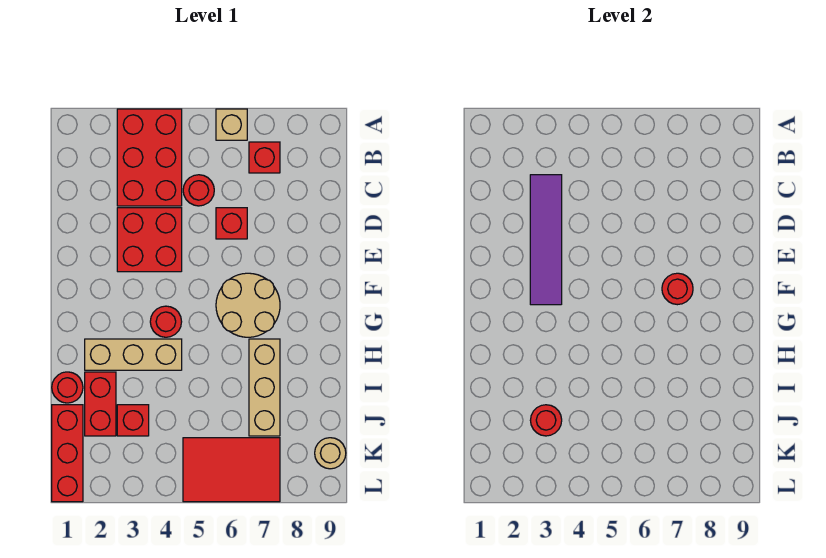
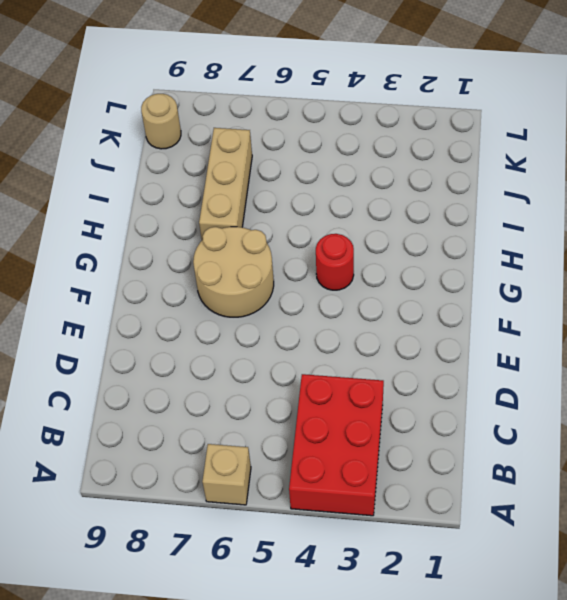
none -> red 1x1 brick [249,142,280,173]
none -> red 1x1 round brick [183,175,214,206]
none -> red 2x2 brick [117,208,182,272]

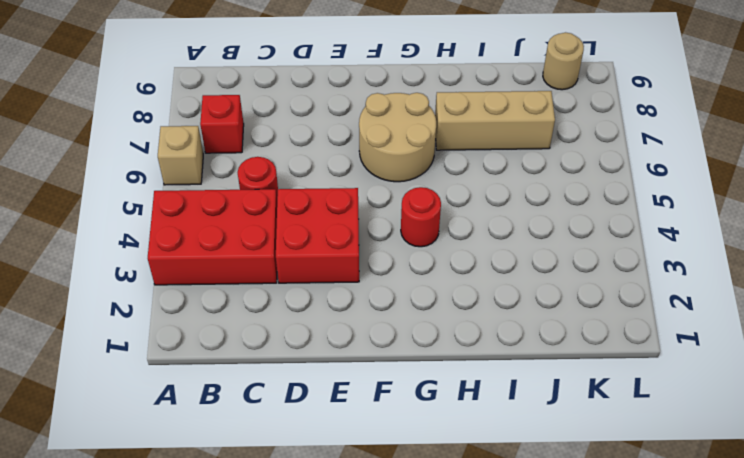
none -> red 1x1 brick [216,208,247,239]
none -> tan 1x3 brick [85,339,182,370]
none -> red 1x1 round brick [52,372,83,403]

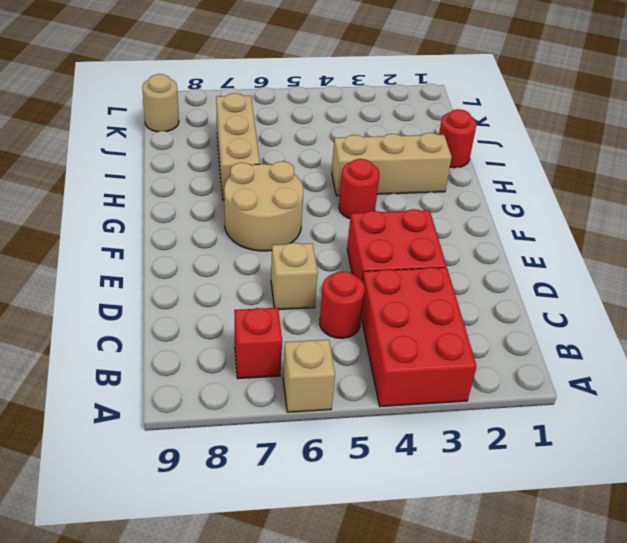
tan 1x1 brick [271,243,318,310] -> red 1x1 brick [216,208,247,239]
none -> red 1x2 brick [85,372,116,436]
none -> red 1x3 brick [52,405,83,502]
none -> red 1x1 brick [117,405,149,436]

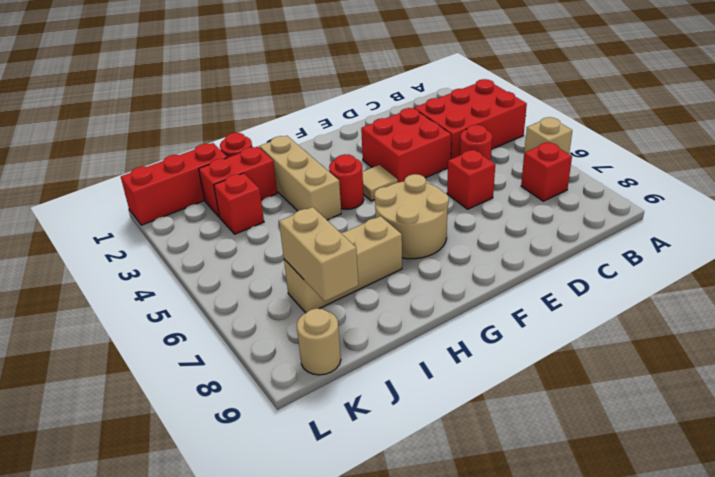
tan 1x1 tile [362,165,398,201] -> none
tan 1x2 brick [279,207,358,301] -> none
none -> red 2x3 tile [183,438,280,502]
none -> purple 1x4 tile [530,175,562,305]
none -> red 1x1 round brick [662,273,693,305]

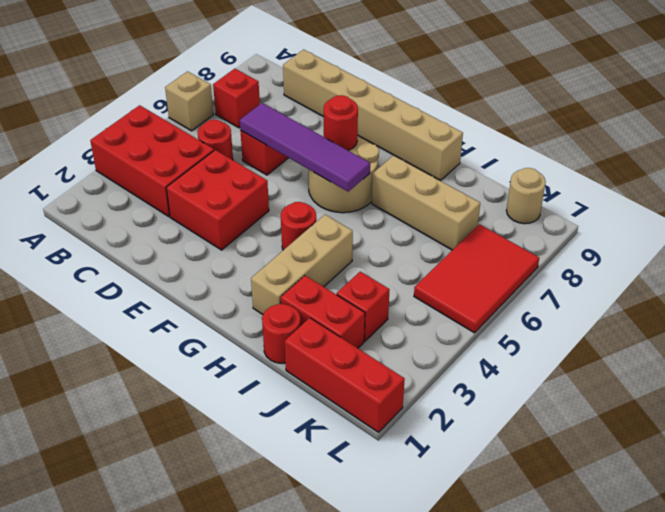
tan 1x6 brick [283,50,463,181] -> none
purple 1x4 tile [240,103,370,192] -> purple 1x4 tile moved to [530,175,562,305]
none -> red 1x1 round brick [530,405,562,436]

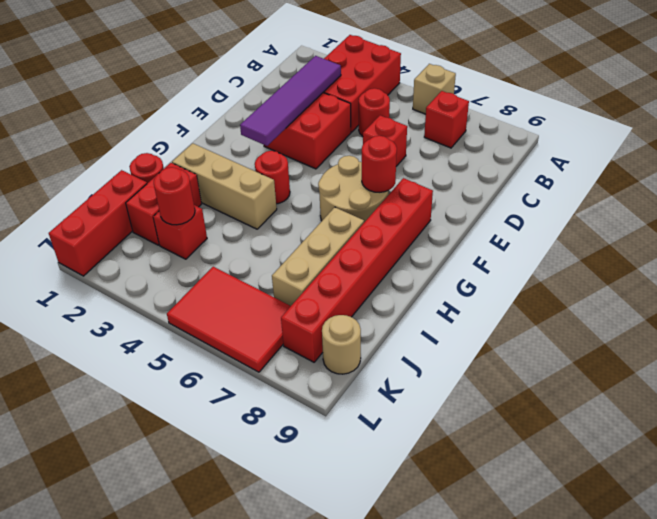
red 1x6 brick [281,178,433,362] -> none

